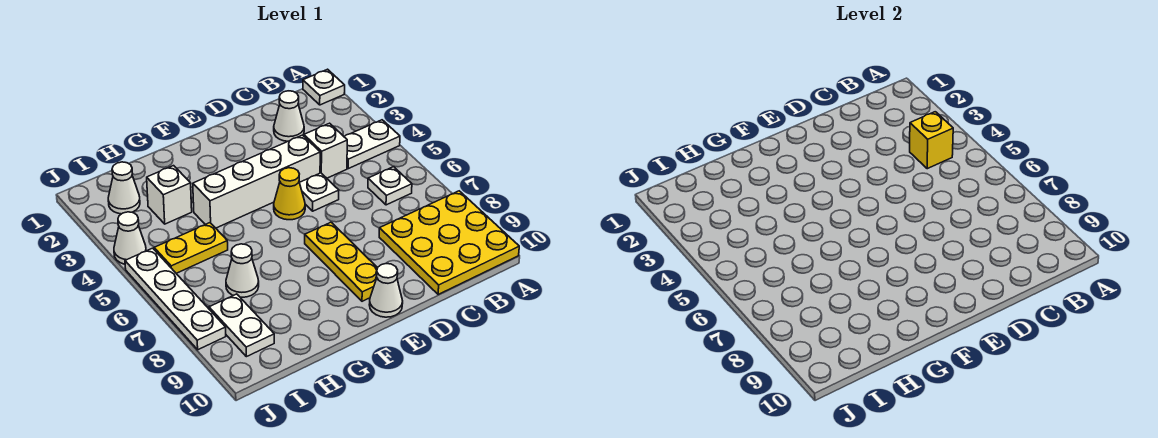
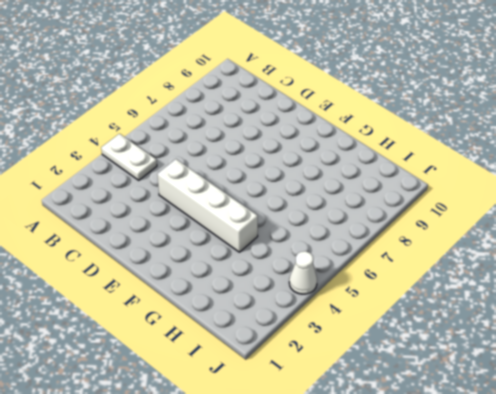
none -> white 1x1 plate [303,69,345,105]
none -> yellow 3x3 plate [379,191,519,295]
none -> white 1x1 plate [368,167,412,205]

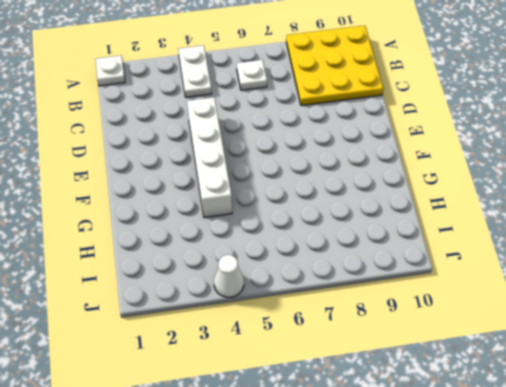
none -> white 1x1 cone [274,91,304,141]
none -> white 1x1 brick [304,123,347,178]
none -> white 1x1 plate [299,173,339,211]

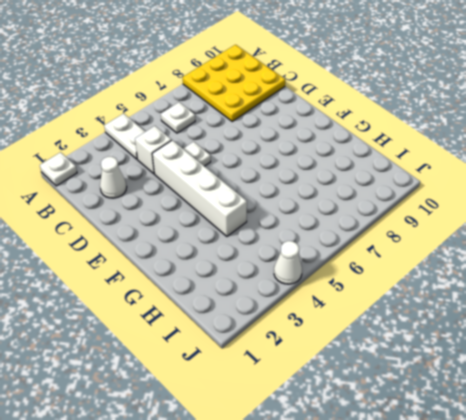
none -> yellow 1x1 cone [274,168,305,220]
none -> yellow 1x3 plate [305,222,377,301]
none -> white 1x1 cone [369,264,403,317]

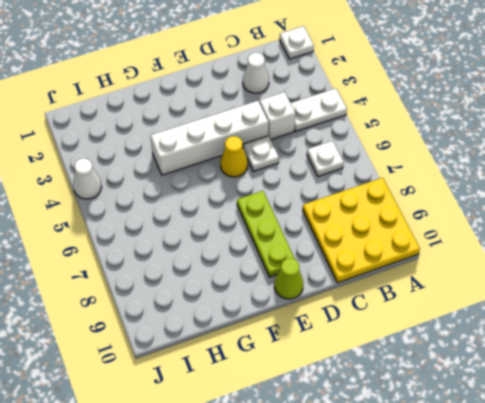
lime 1x3 plate [237,191,295,277] -> yellow 1x3 plate [305,222,377,301]
lime 1x1 cone [274,258,303,299] -> white 1x1 cone [369,264,403,317]
none -> white 1x1 brick [147,166,192,224]
none -> yellow 1x2 plate [154,223,228,273]
none -> white 1x1 cone [226,244,259,297]

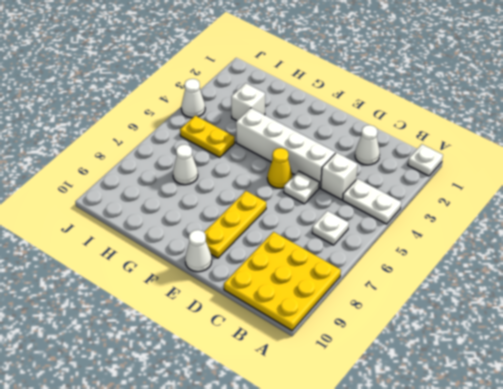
none -> white 1x1 cone [108,162,140,214]
none -> white 1x2 plate [209,294,274,357]
none -> white 1x4 plate [125,248,226,350]

